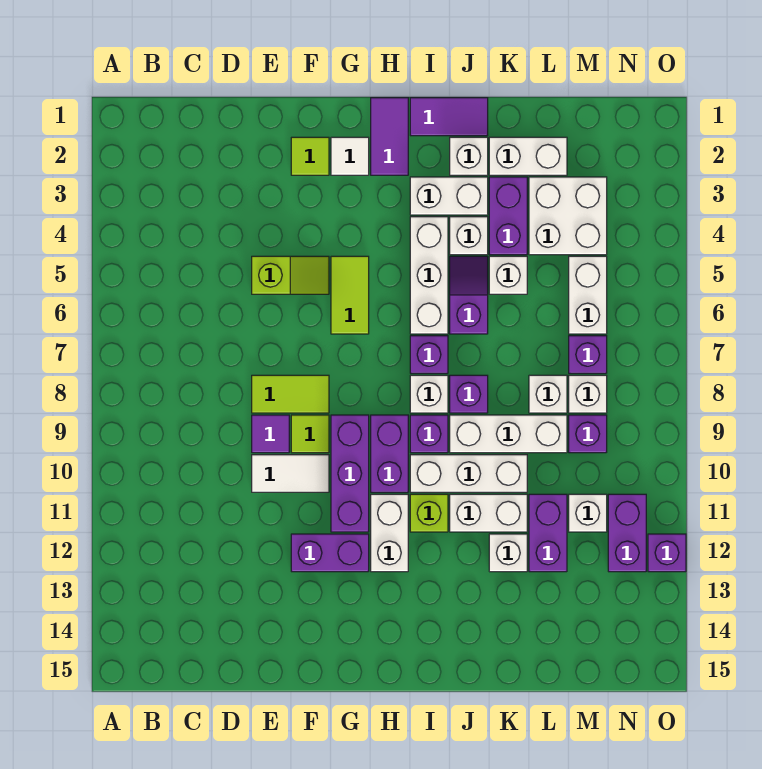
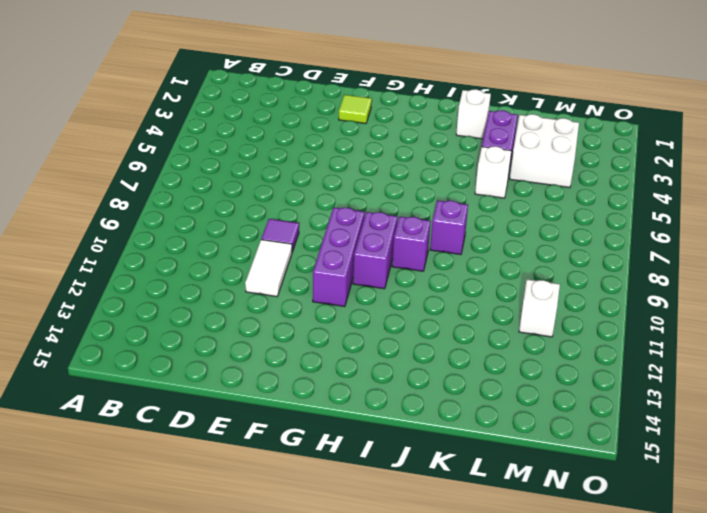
white 1x2 tile [245,240,292,297] -> white 1x2 tile turned to [252,455,329,492]
none -> lime 1x2 slope [252,256,329,294]
none -> lime 1x2 tile [252,375,329,413]
none -> lime 1x1 tile [291,415,329,453]
none -> purple 1x2 brick [291,534,369,572]

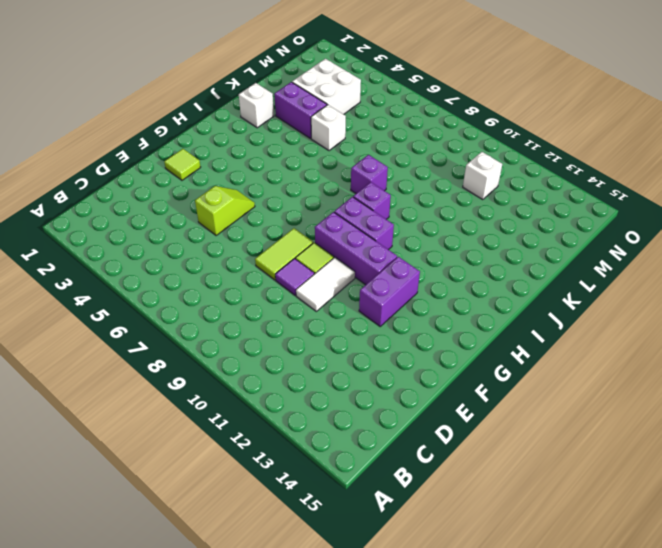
none -> white 1x1 tile [331,137,369,175]
none -> lime 1x2 tile [331,256,369,334]
none -> purple 1x2 tile [371,98,408,175]
none -> white 1x2 brick [371,494,408,572]

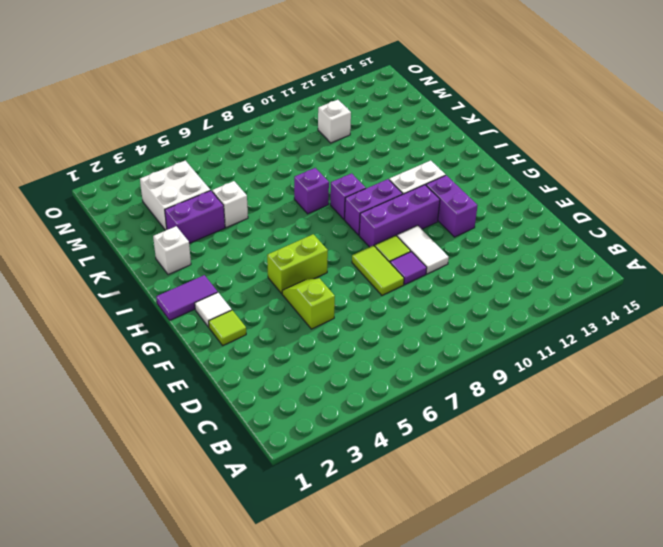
lime 1x2 brick [267,234,328,293] -> lime 1x2 tile [331,256,369,334]
none -> purple 1x2 tile [410,98,488,136]
none -> white 1x2 brick [410,177,488,215]
none -> white 1x3 brick [410,217,448,334]
none -> purple 1x1 brick [410,336,448,373]

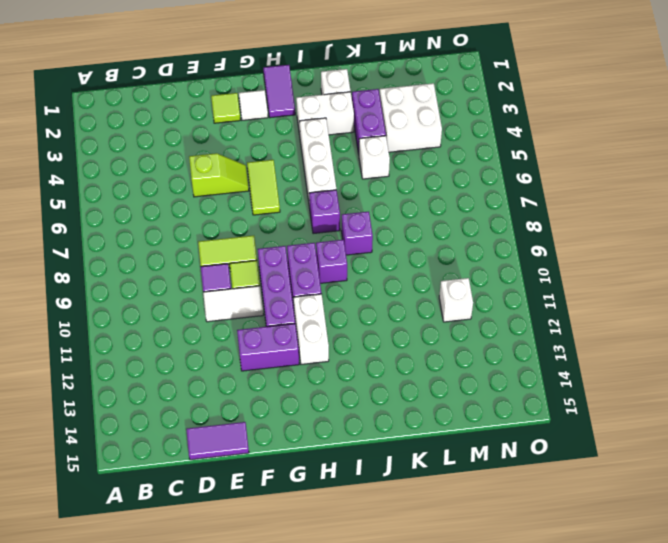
purple 1x2 tile [186,422,249,460] -> purple 1x2 tile moved to [410,98,488,136]
none -> white 1x1 brick [410,375,448,413]
none -> white 1x3 brick [410,455,527,492]
none -> lime 1x1 brick [410,494,448,532]
none -> white 1x1 brick [450,217,488,255]

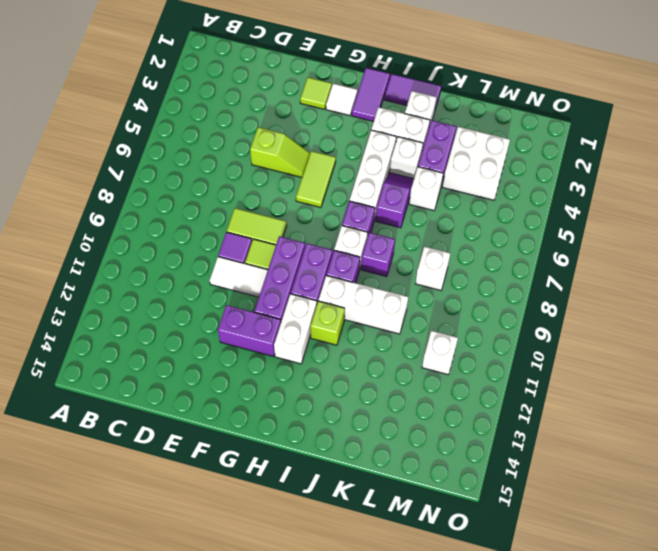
none -> white 1x3 brick [450,415,567,453]
none -> white 1x2 brick [450,494,527,532]
none -> white 1x2 brick [489,137,567,175]
none -> white 1x1 brick [489,534,527,572]

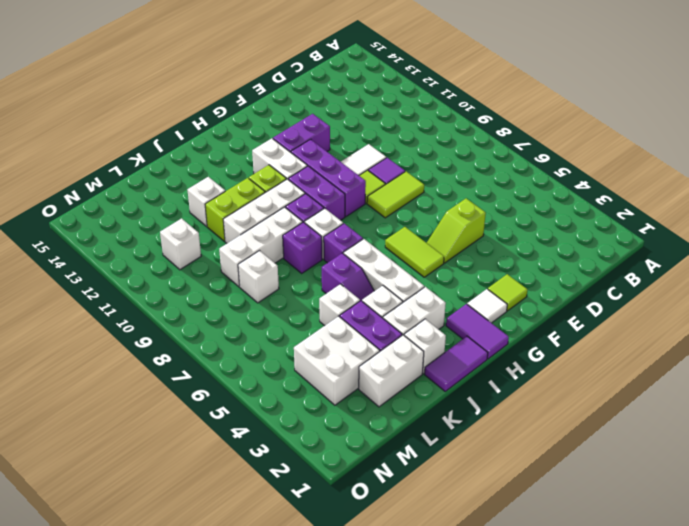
lime 1x2 brick [205,178,265,241] -> white 1x2 brick [450,494,527,532]
none -> purple 1x2 brick [529,494,567,572]
none -> white 1x2 brick [569,256,607,334]
none -> purple 1x1 brick [569,336,607,373]
none -> white 1x1 brick [569,375,607,413]

